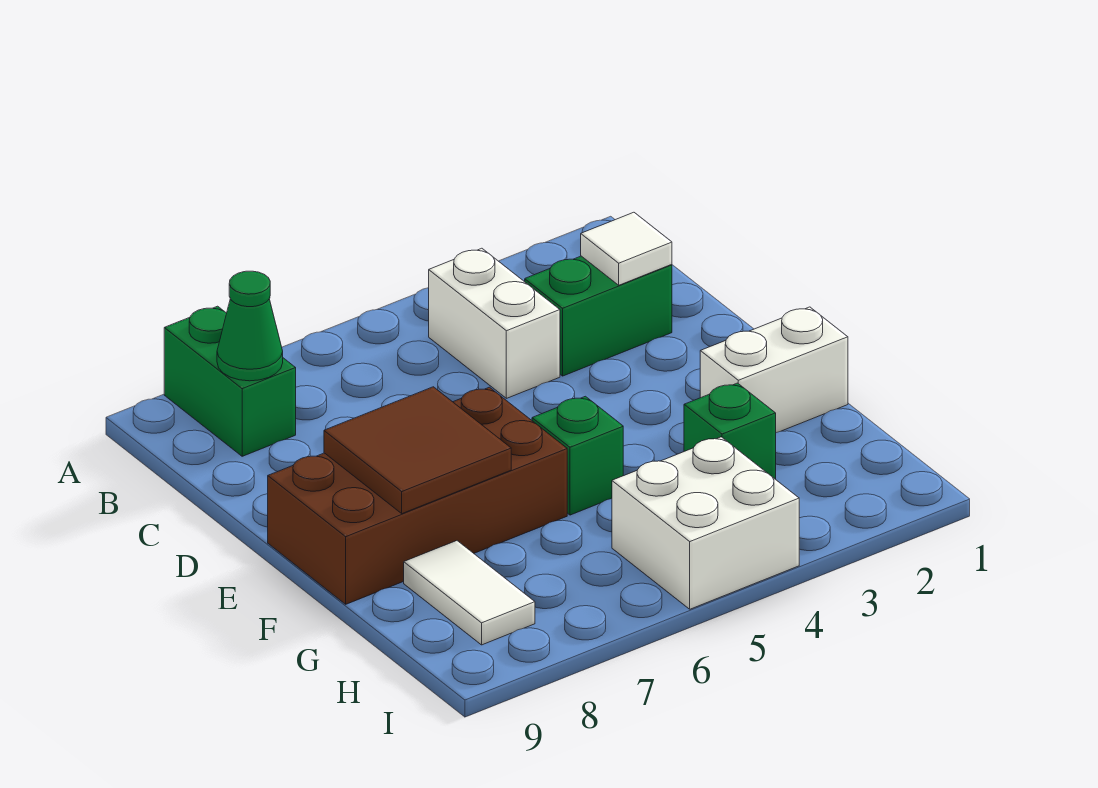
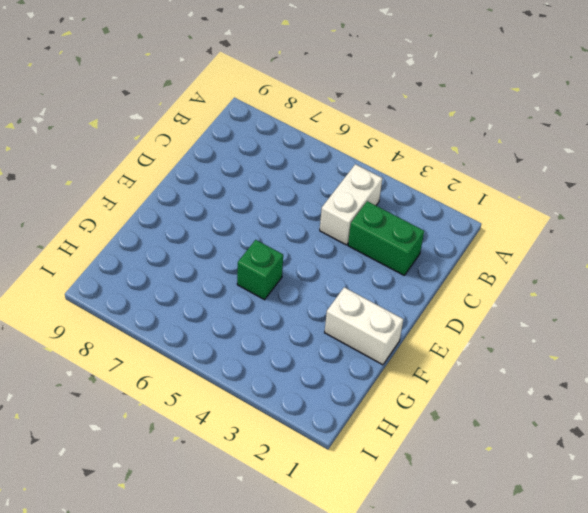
none -> green 1x2 brick [164,306,296,456]
none -> brown 2x4 brick [268,387,567,604]
none -> green 1x1 brick [684,383,776,479]

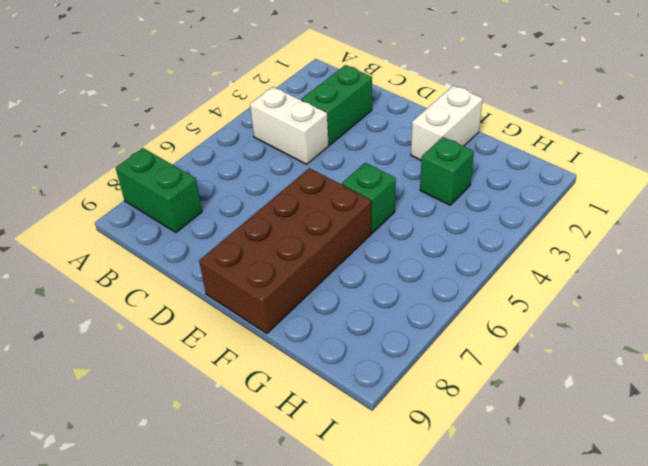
none -> white 1x2 tile [404,541,535,645]
none -> white 2x2 brick [612,437,799,609]
none -> green 1x1 cone [217,271,283,381]

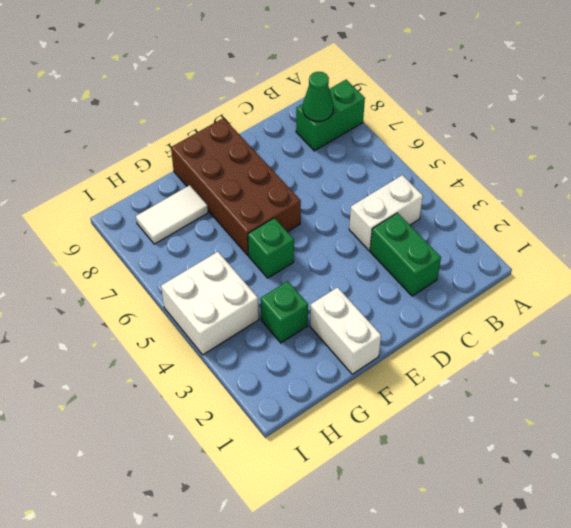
none -> white 1x1 tile [581,212,672,285]
none -> brown 2x2 tile [324,387,511,514]

